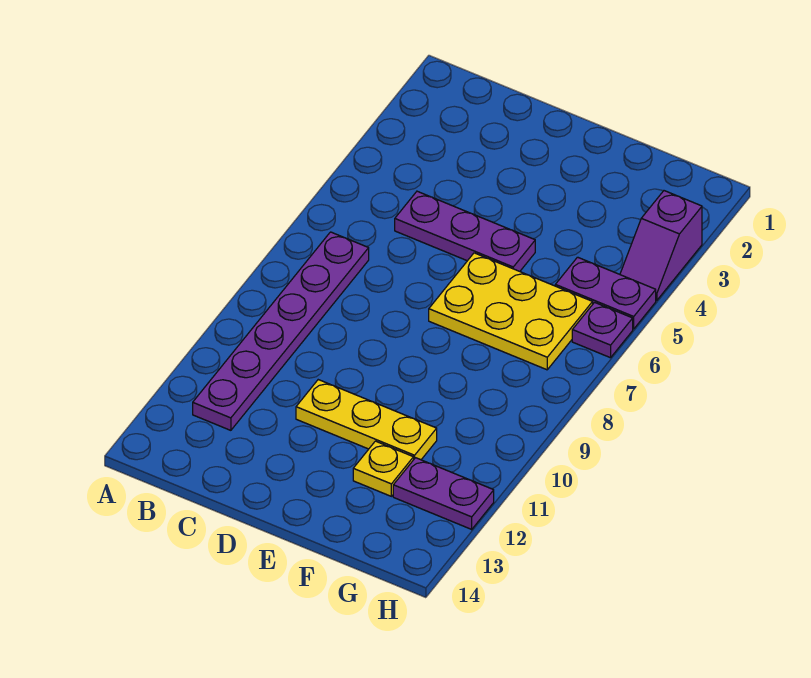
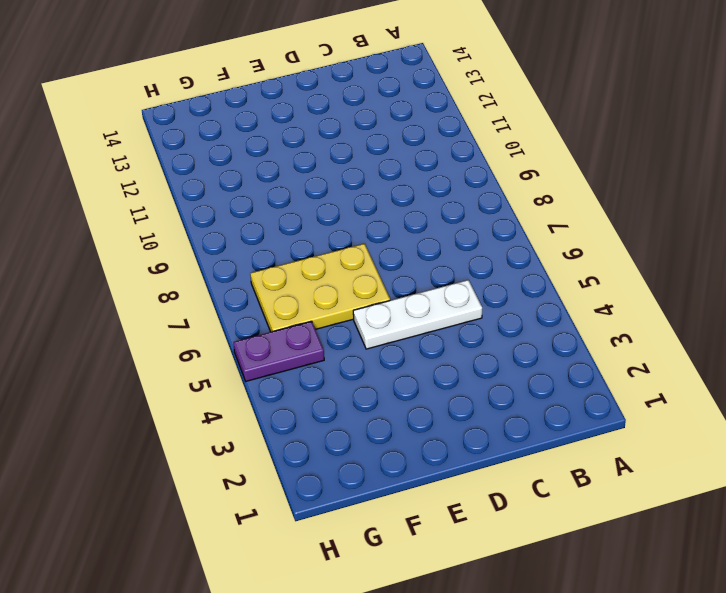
white 1x3 plate [353,280,482,349] -> purple 1x3 plate [395,191,535,271]
none -> purple 1x6 plate [193,232,369,430]
none -> yellow 1x3 plate [296,380,437,460]

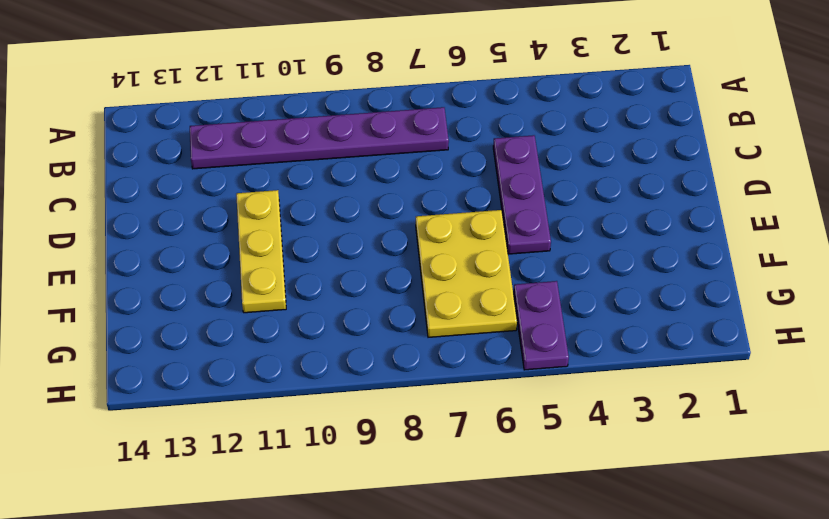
none -> yellow 1x1 plate [353,441,414,496]
none -> purple 1x2 plate [393,458,494,529]

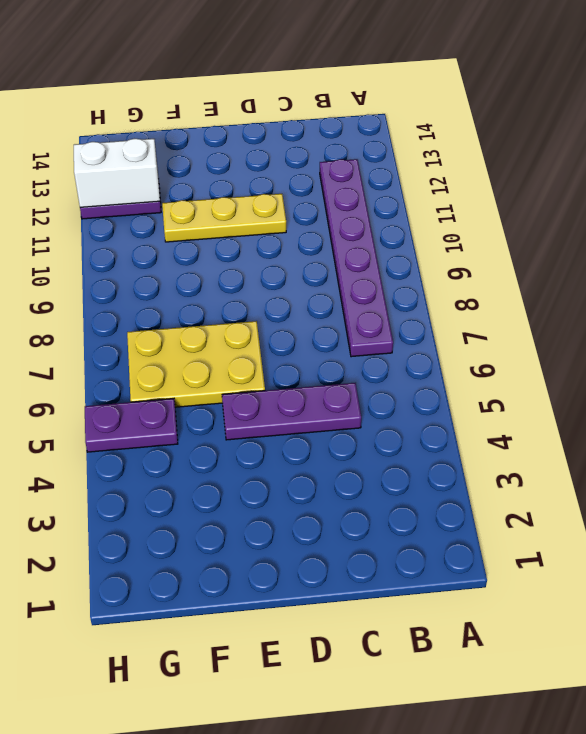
white 1x2 brick [74,139,160,207] -> none
none -> yellow 1x1 plate [353,441,414,496]
none -> purple 1x2 slope [620,191,702,300]

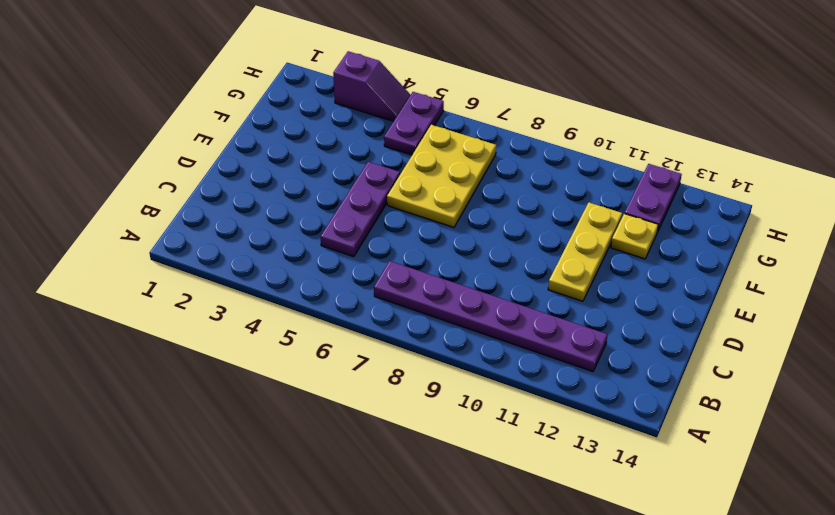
none -> purple 1x1 plate [572,302,633,358]

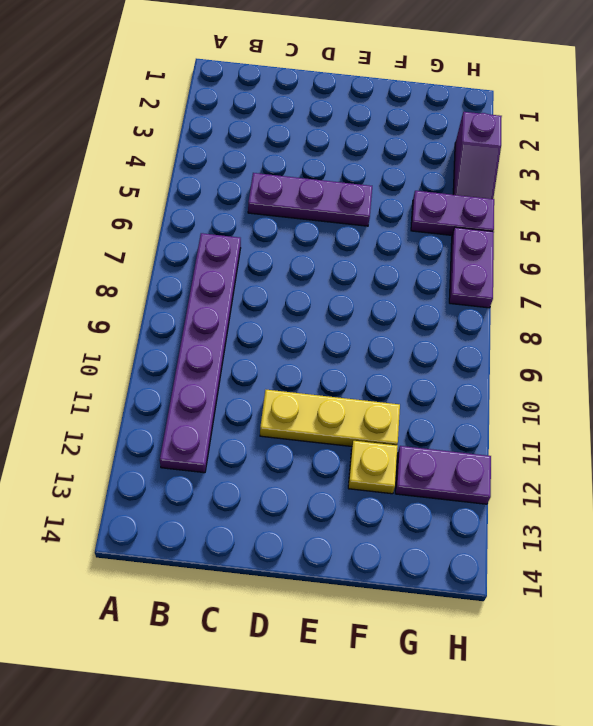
purple 1x2 plate [449,227,494,308] -> purple 1x1 plate [572,302,633,358]
none -> yellow 2x3 plate [429,253,593,370]

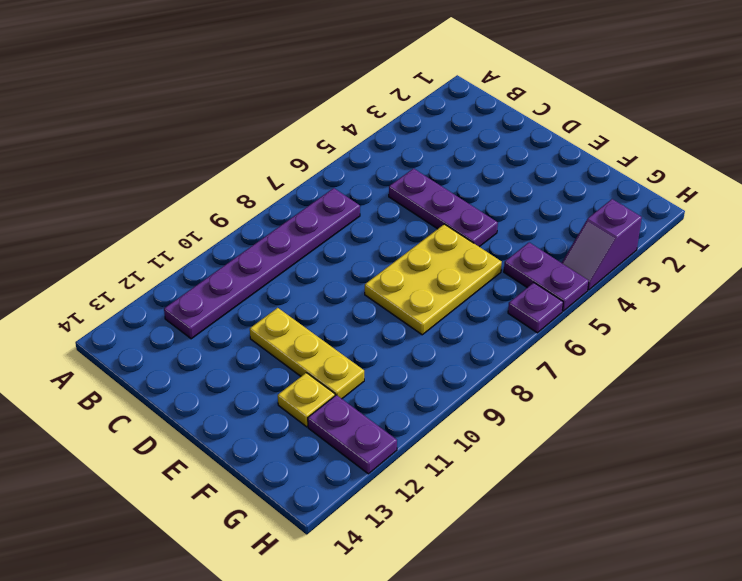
yellow 2x3 plate [365,224,502,335] -> yellow 2x3 plate turned to [429,253,593,370]

